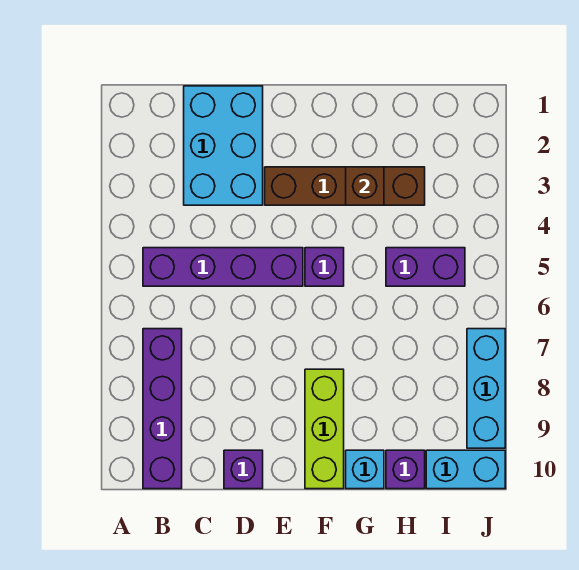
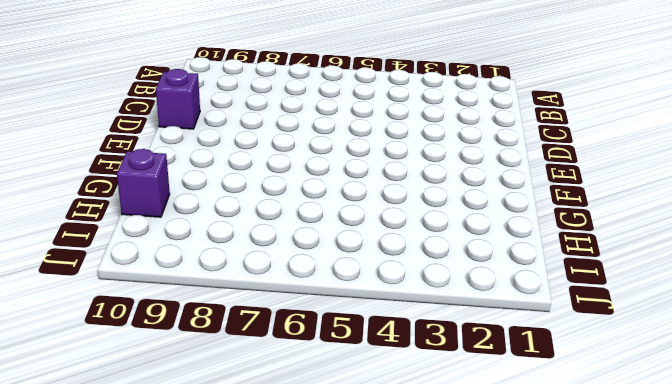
none -> purple 1x4 brick [143,248,303,286]
none -> purple 1x4 brick [143,329,182,489]
none -> cyan 2x3 brick [184,86,263,205]

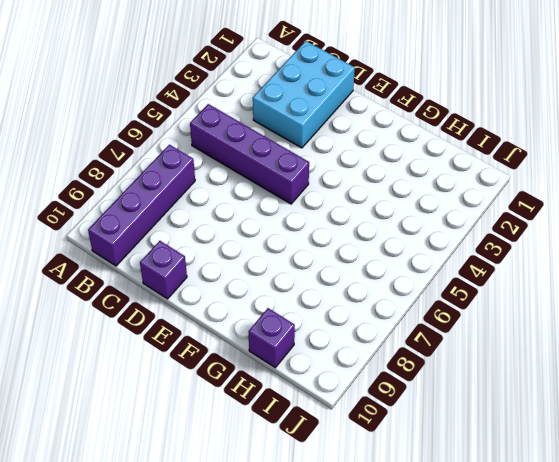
none -> brown 1x4 brick [265,167,425,205]
none -> purple 1x1 brick [305,248,344,286]
none -> lime 1x3 brick [305,369,344,489]

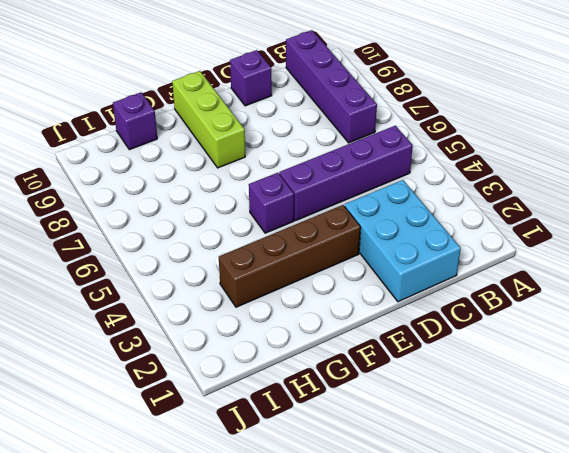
none -> cyan 1x1 brick [346,450,384,489]
none -> purple 1x2 brick [386,248,465,286]
none -> cyan 1x2 brick [426,450,505,489]

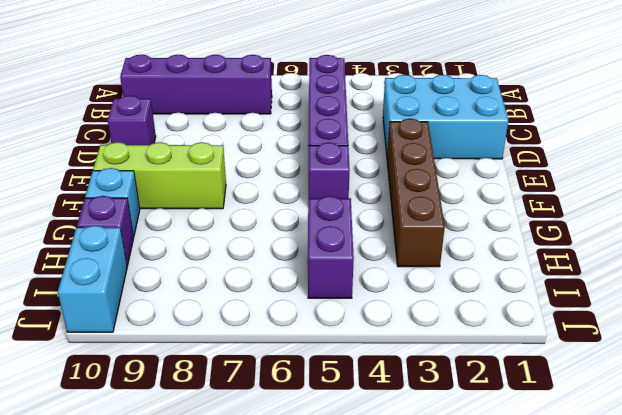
none -> cyan 1x3 brick [467,329,505,448]
none -> brown 1x1 brick [346,167,384,205]

